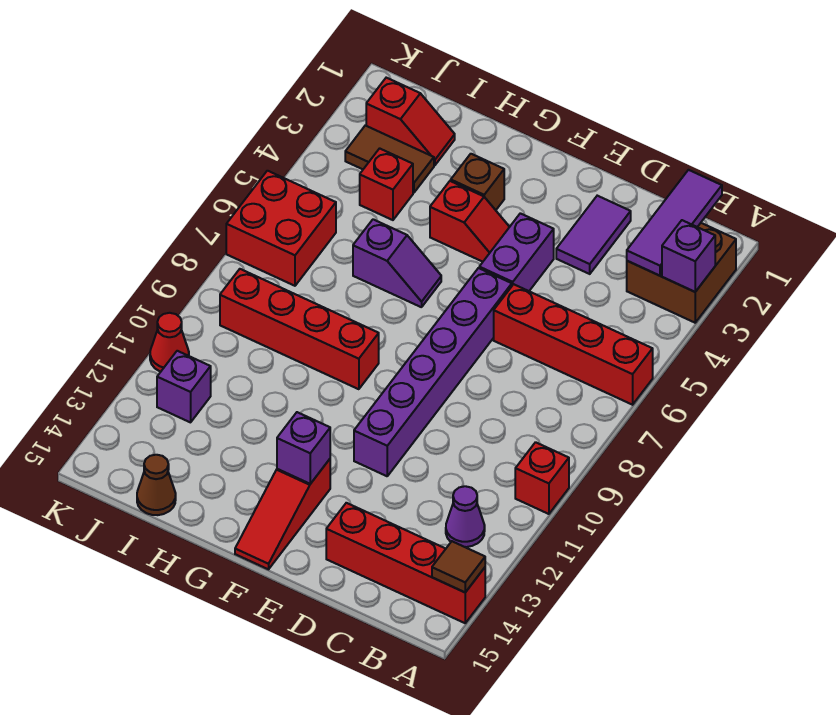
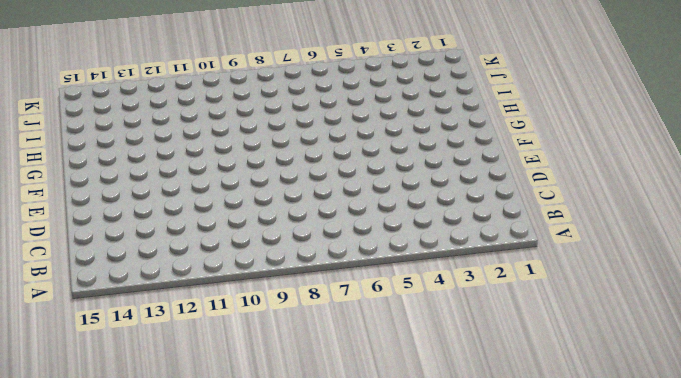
none -> brown 2x2 brick [627,223,736,323]
none -> red 1x4 brick [494,284,653,405]
none -> red 1x1 brick [515,442,569,514]

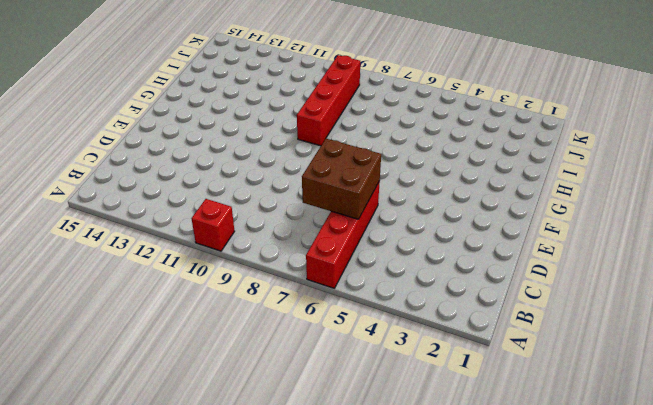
brown 2x2 brick [302,139,381,219] -> brown 2x2 brick moved to [627,223,736,323]
none -> red 1x4 brick [326,503,485,623]
none -> purple 1x1 cone [446,486,485,547]
none -> purple 1x2 tile [556,196,631,274]

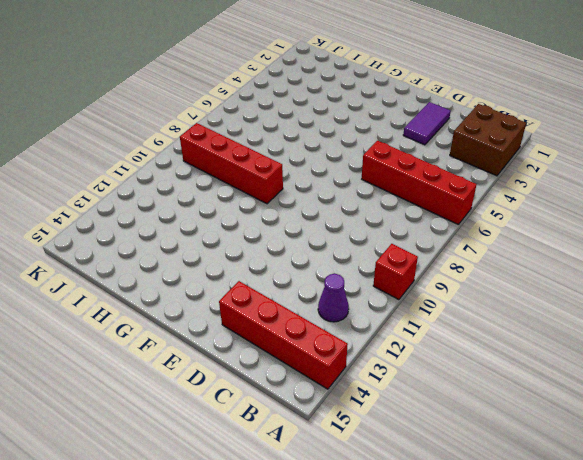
none -> purple 1x2 brick [479,213,554,291]
none -> purple 1x6 brick [354,268,512,476]
none -> red 1x2 slope [430,181,509,262]

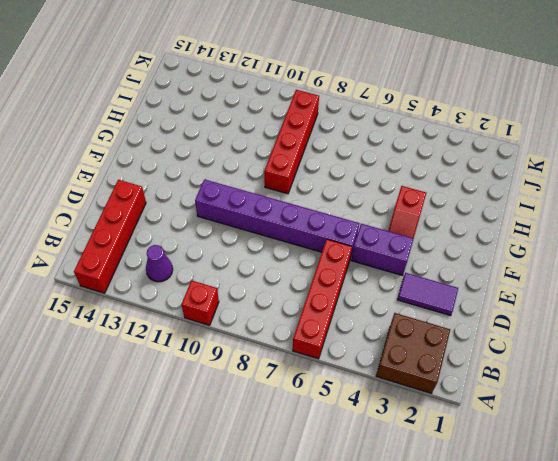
none -> red 1x3 slope [235,459,330,569]
none -> brown 1x1 brick [451,154,504,210]
none -> purple 1x2 slope [353,219,441,307]

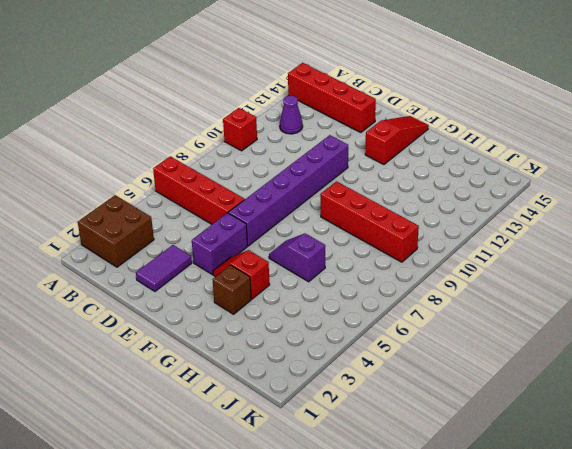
none -> red 1x2 slope [366,78,455,166]
none -> brown 1x2 tile [345,125,434,193]
none -> red 1x1 brick [360,148,413,220]

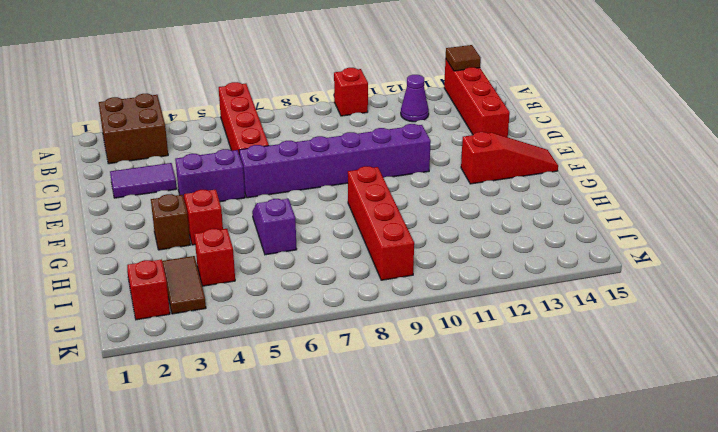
none -> brown 1x1 cone [137,455,176,515]
none -> red 2x2 brick [226,171,336,286]
none -> purple 1x1 brick [157,351,211,422]

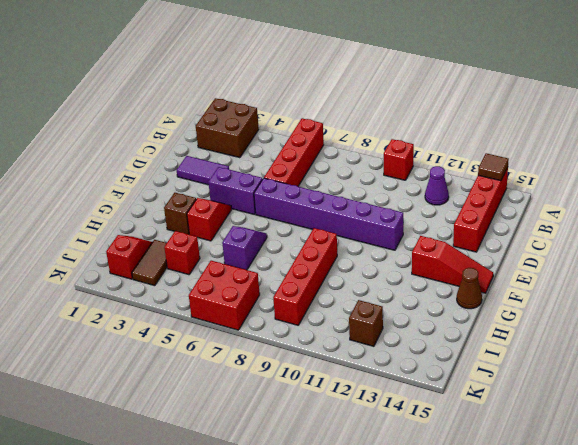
brown 1x1 cone [457,268,482,309] -> brown 1x1 cone moved to [137,455,176,515]
brown 1x1 brick [349,300,383,346] -> purple 1x1 brick [157,351,211,422]
none -> red 1x1 cone [150,313,189,372]
none -> purple 1x1 brick [662,220,715,292]
none -> purple 1x3 tile [627,170,722,276]

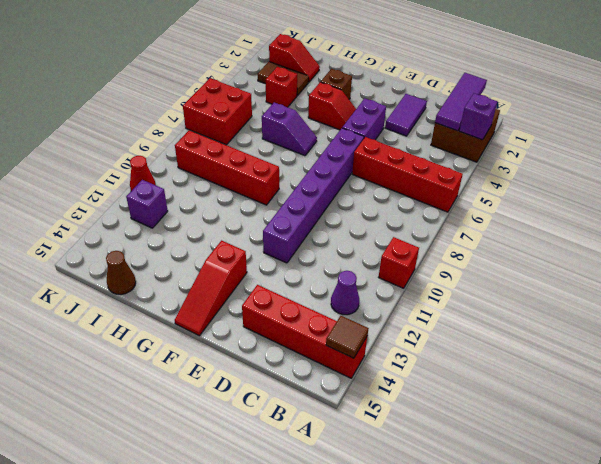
none -> purple 1x1 brick [277,412,330,484]

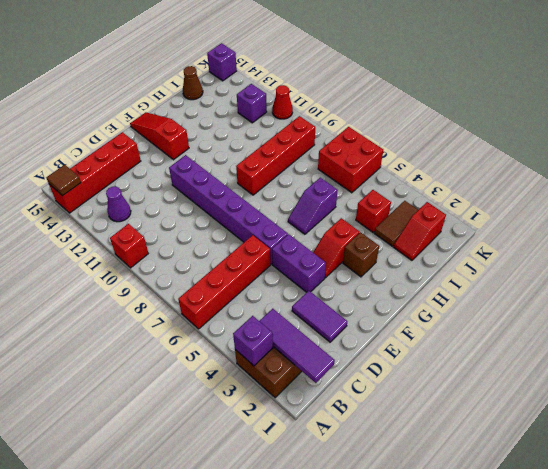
purple 1x1 brick [207,43,237,81] -> purple 1x1 brick moved to [277,412,330,484]

